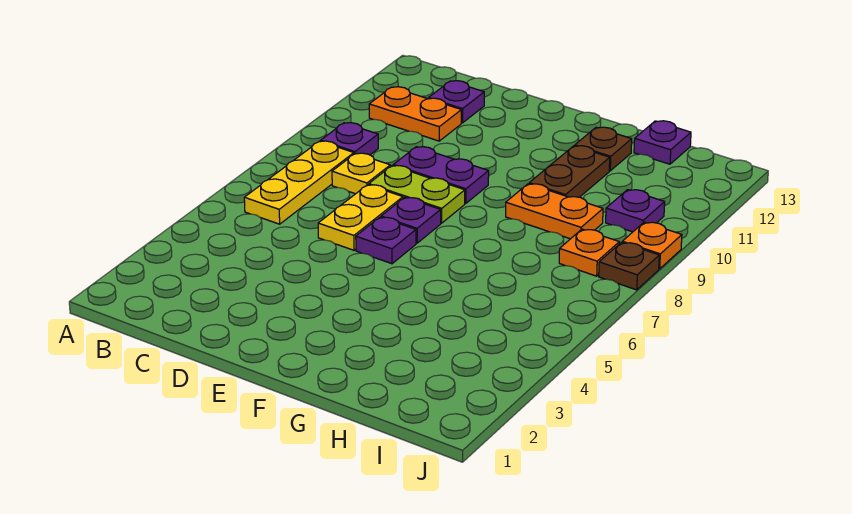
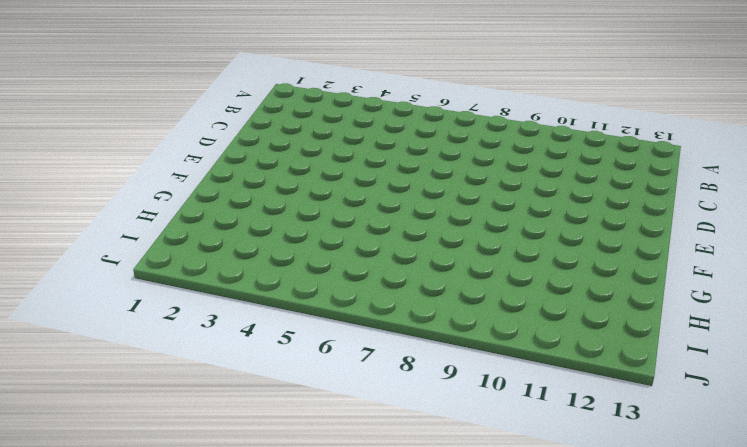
none -> yellow 1x3 plate [244,141,354,224]
none -> purple 1x1 plate [321,123,378,155]
none -> orange 1x2 plate [369,87,462,141]

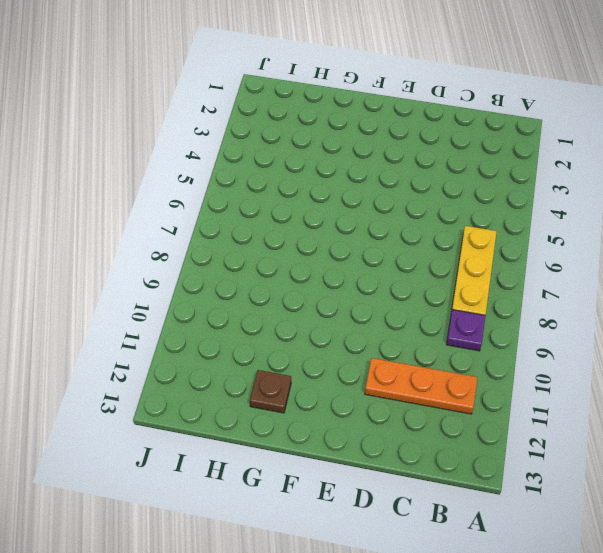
orange 1x3 plate [365,358,477,414] -> orange 1x2 plate [369,87,462,141]
none -> yellow 1x1 plate [332,153,390,194]
none -> purple 1x1 plate [428,81,484,123]
none -> yellow 1x2 plate [318,185,403,250]

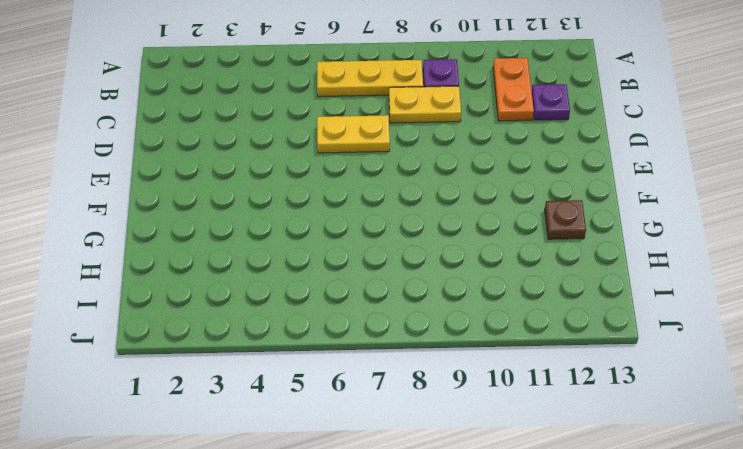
yellow 1x2 plate [389,86,461,123] -> yellow 1x1 plate [332,153,390,194]
none -> lime 1x2 plate [369,166,465,223]
none -> purple 1x2 plate [393,147,489,204]
none -> purple 1x1 plate [356,217,416,264]

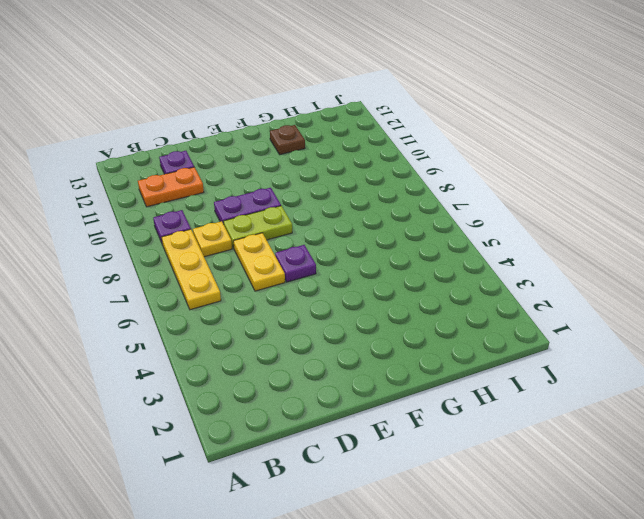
none -> purple 1x1 plate [381,197,441,243]
none -> orange 1x2 plate [506,184,603,239]
none -> brown 1x2 plate [529,146,610,197]

